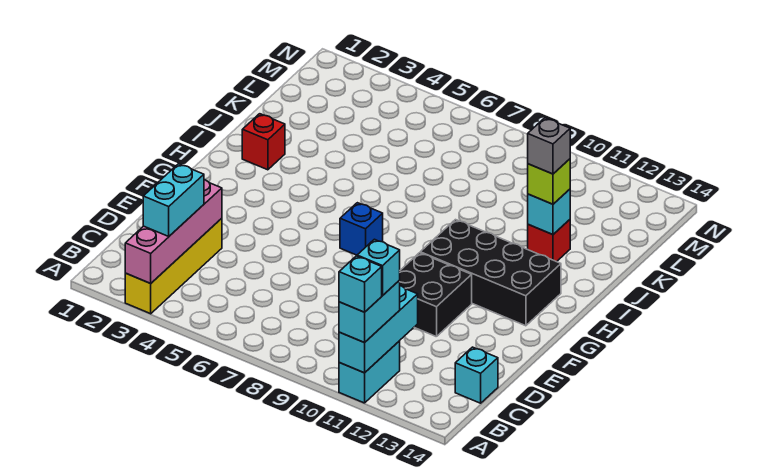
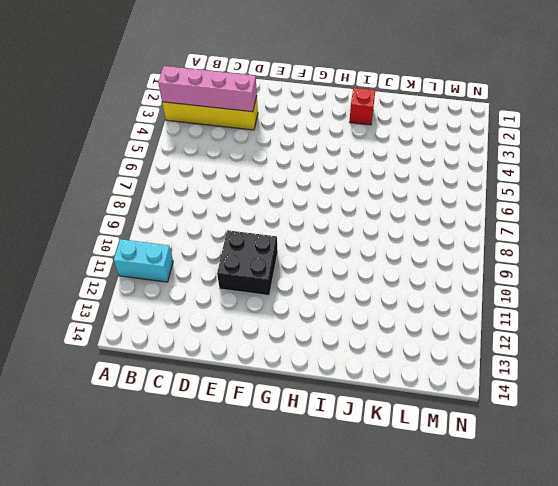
none -> cyan 1x1 brick [455,347,498,403]
none -> blue 1x1 brick [340,203,383,255]
none -> black 2x4 brick [420,220,561,326]

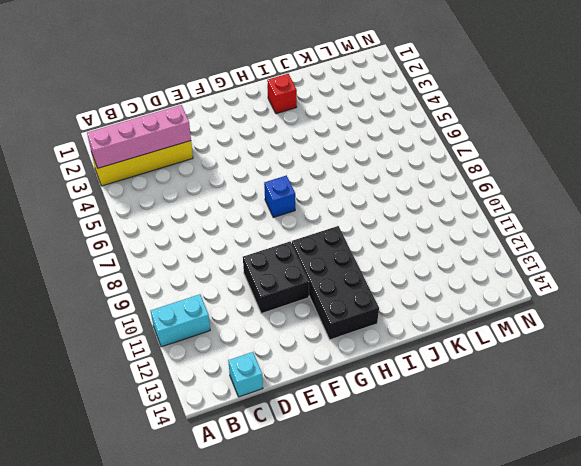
none -> red 1x1 brick [528,220,570,262]
none -> cyan 1x3 brick [339,286,418,373]
none -> cyan 1x1 brick [528,189,570,235]

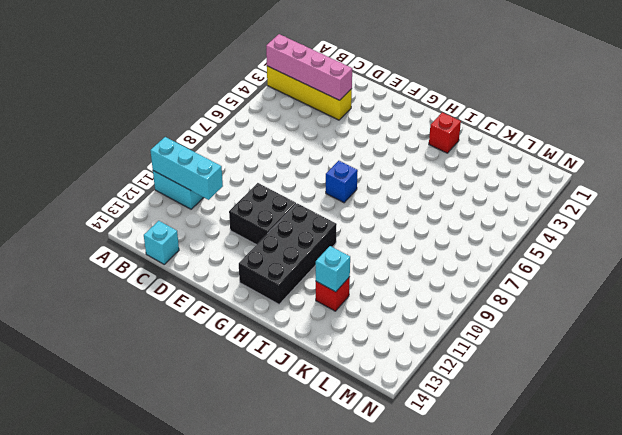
none -> cyan 1x2 brick [339,280,400,343]
none -> cyan 1x2 brick [143,164,204,236]
none -> lime 1x1 brick [528,159,570,204]

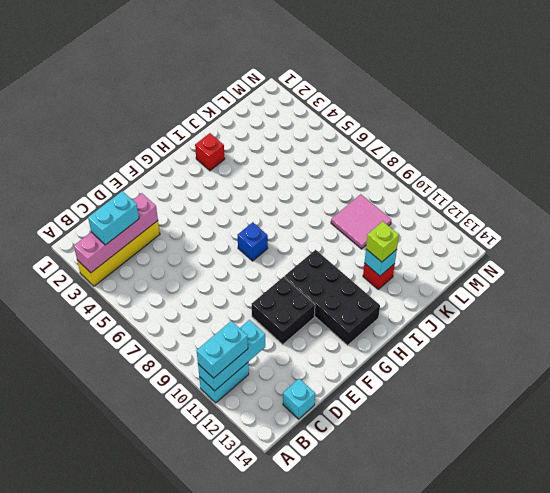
pink 2x2 tile [331,194,391,249] -> none
none -> cyan 1x1 brick [339,256,382,312]
none -> cyan 1x1 brick [357,239,400,296]
none -> grey 1x1 brick [528,118,571,174]

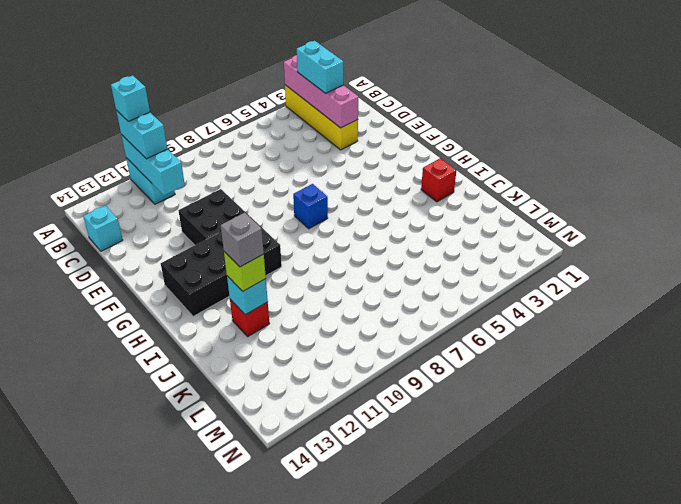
none -> cyan 1x1 brick [357,239,400,296]

